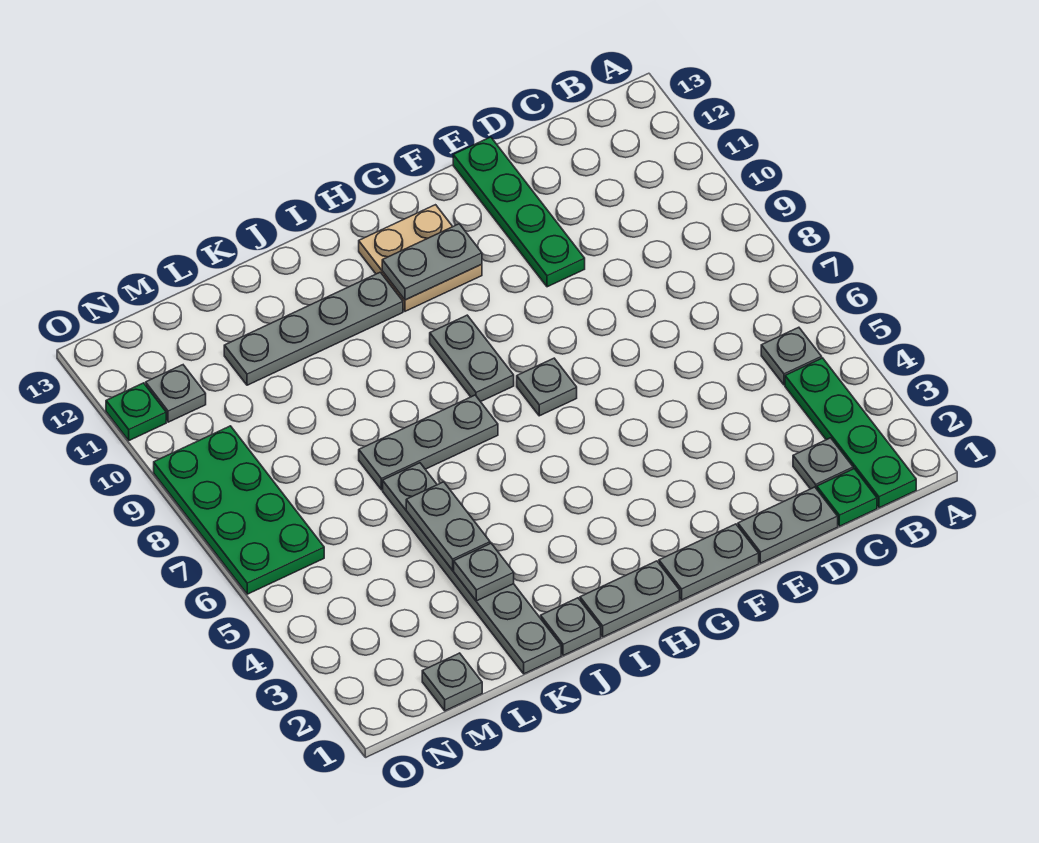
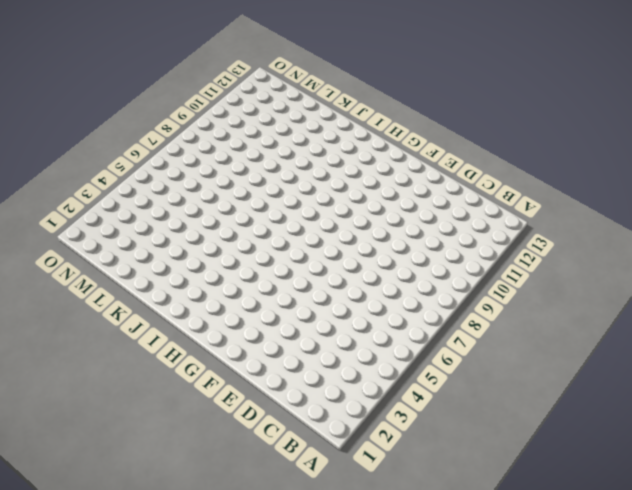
none -> green 1x4 plate [785,358,916,508]
none -> grey 1x1 plate [761,327,822,385]
none -> green 1x1 plate [817,469,877,526]

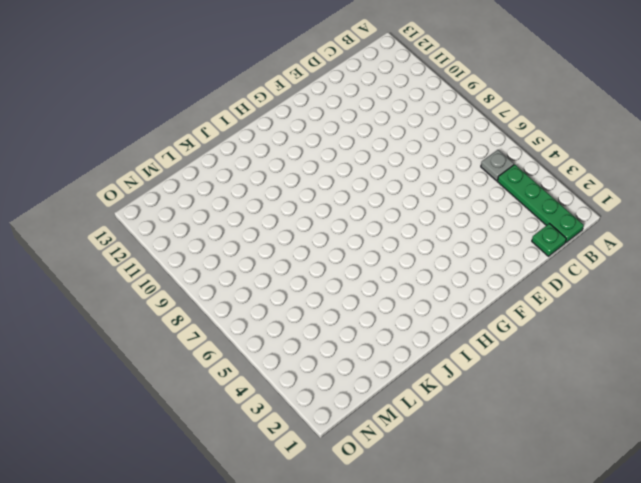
none -> grey 1x1 plate [793,438,853,489]
none -> grey 1x2 plate [738,487,838,563]
none -> green 1x4 plate [453,137,585,287]

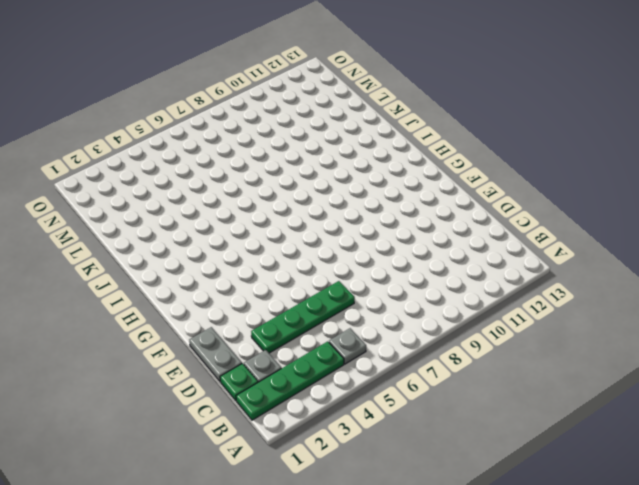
green 1x4 plate [251,281,355,353] -> green 1x4 plate moved to [453,137,585,287]
none -> grey 1x2 plate [659,524,759,600]
none -> grey 1x1 plate [517,358,577,416]
none -> tan 2x2 plate [359,205,482,311]

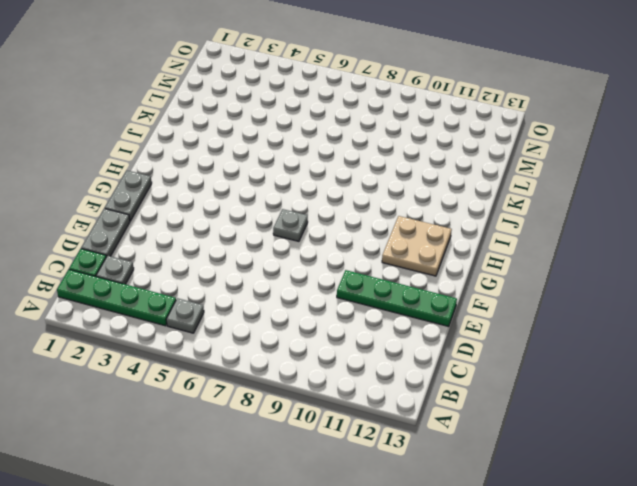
none -> grey 1x2 plate [580,561,680,637]
none -> grey 1x2 plate [430,315,514,402]
none -> grey 1x3 plate [359,395,498,490]

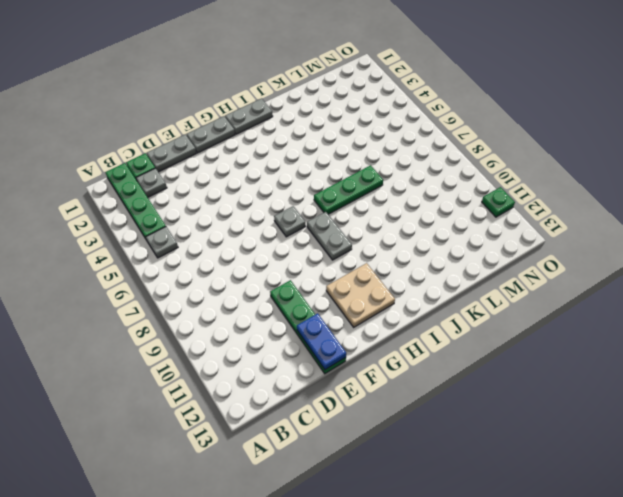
blue 1x2 plate [297,313,346,369] -> none
green 1x3 plate [314,165,383,214] -> grey 1x3 plate [359,395,498,490]
none -> grey 1x4 plate [224,272,403,385]
none -> grey 1x1 plate [541,598,601,656]
none -> grey 1x6 plate [383,463,561,674]

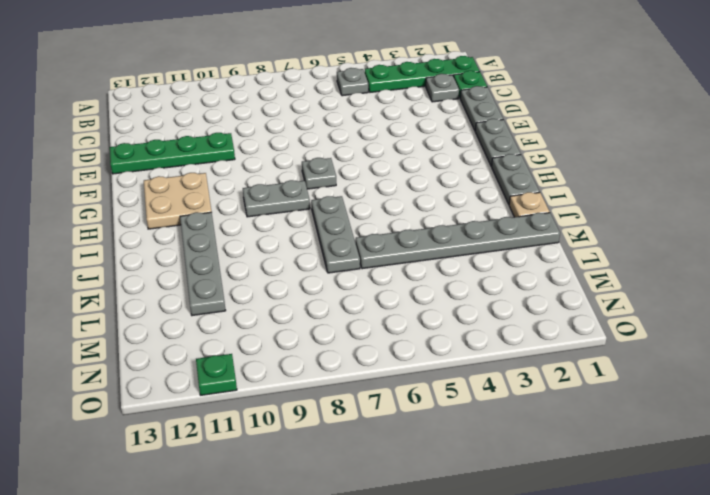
tan 1x1 plate [509,192,550,217] -> grey 1x1 plate [541,598,601,656]
none -> grey 1x1 plate [422,653,482,711]
none -> green 2x4 plate [154,426,324,594]
none -> grey 1x1 plate [146,365,206,422]

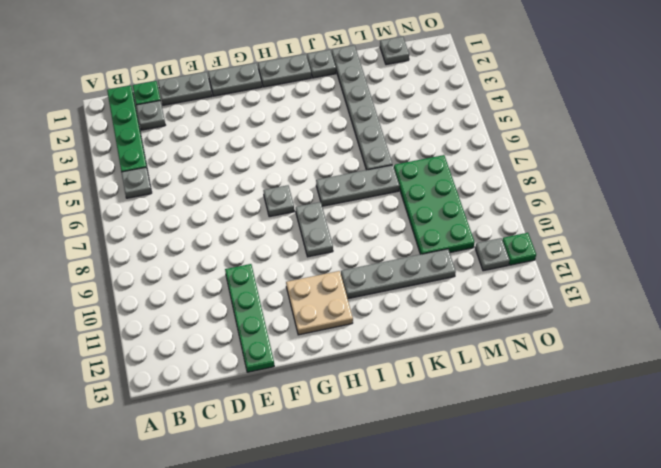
green 2x4 plate [394,155,475,254] -> green 2x4 plate moved to [154,426,324,594]
none -> grey 1x2 plate [382,224,482,300]
none -> grey 1x1 plate [454,543,514,601]
none -> grey 1x2 plate [406,482,490,570]

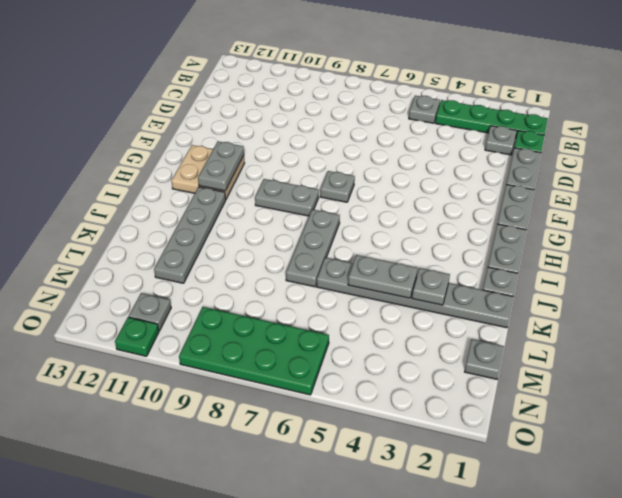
none -> green 1x4 plate [453,137,585,287]

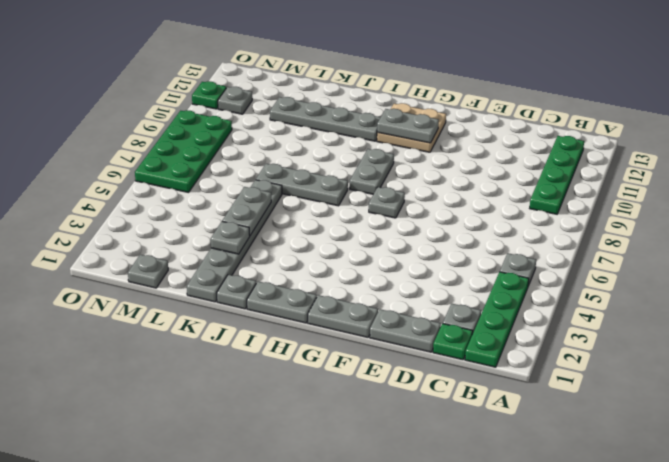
green 1x4 plate [530,136,584,214] -> green 1x4 plate moved to [453,137,585,287]

